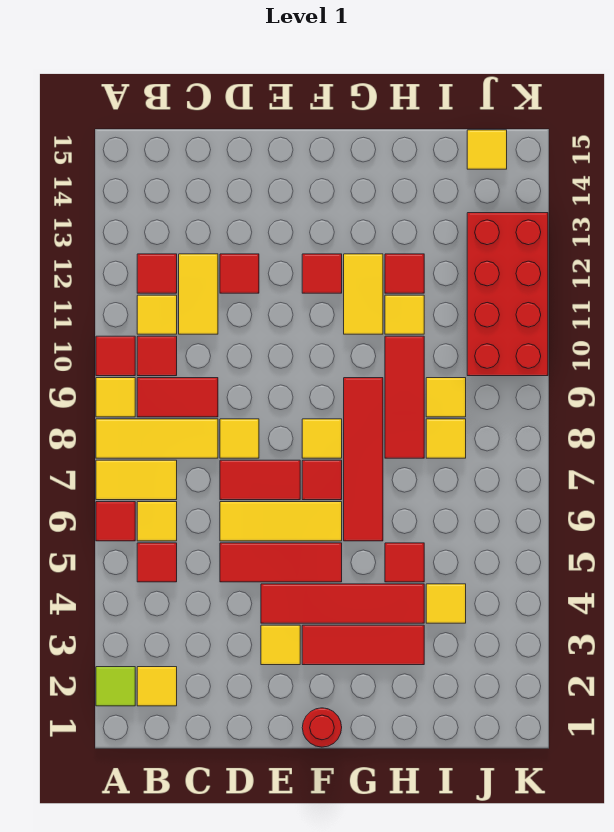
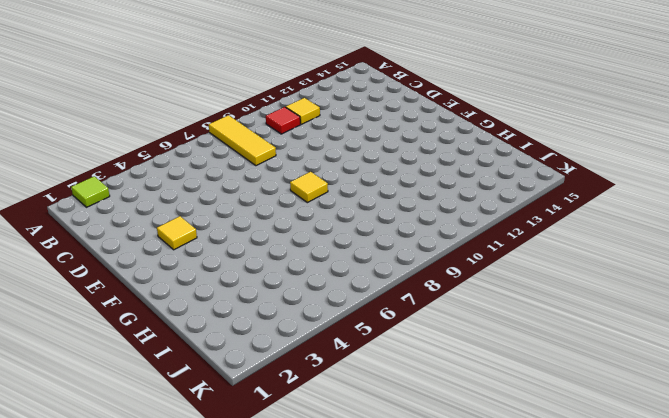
none -> red 1x1 tile [96,502,135,541]
none -> yellow 1x2 tile [96,460,177,500]
none -> yellow 1x1 tile [96,378,135,417]
none -> red 1x1 tile [96,336,135,376]

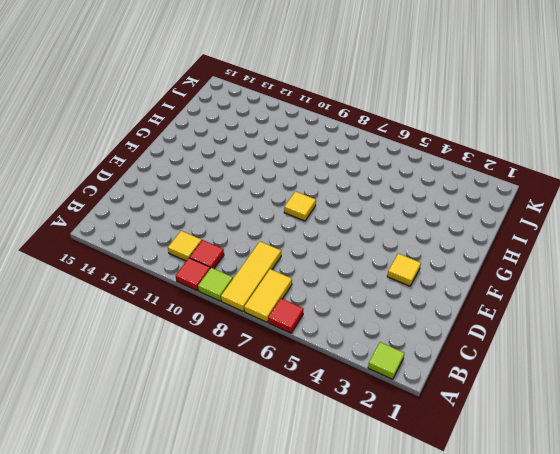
lime 1x1 tile [198,268,233,301] -> yellow 1x1 tile [96,378,135,417]
none -> yellow 1x1 tile [137,667,177,706]
none -> red 1x1 tile [137,543,177,582]
none -> yellow 1x1 tile [137,502,177,541]
none -> red 1x2 tile [137,378,218,417]

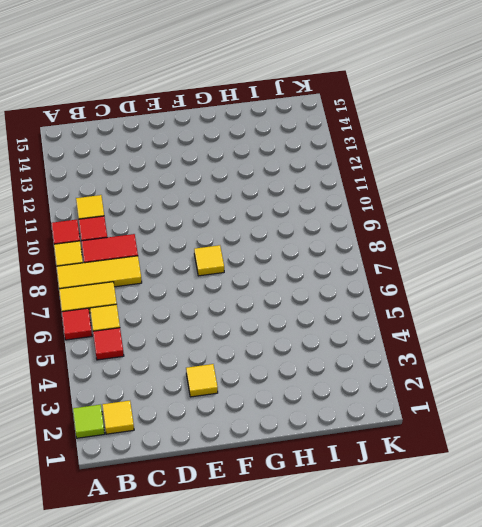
none -> red 1x1 tile [137,254,177,293]
none -> yellow 1x2 tile [179,254,218,334]
none -> red 1x3 tile [220,543,342,582]
none -> yellow 1x3 tile [220,502,342,541]

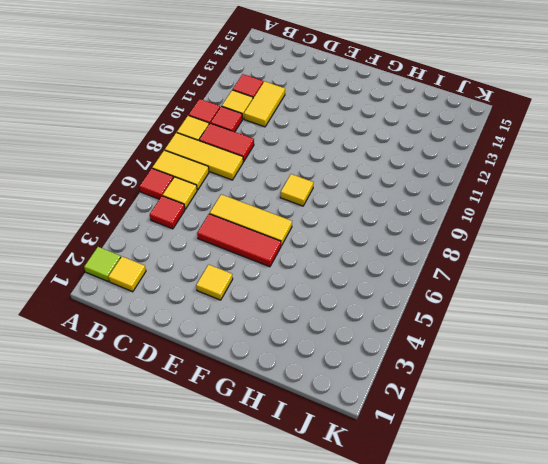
none -> red 1x2 tile [220,460,300,500]
none -> yellow 1x1 tile [220,419,259,458]
none -> red 1x1 tile [220,254,259,293]
none -> red 1x4 tile [261,584,424,623]

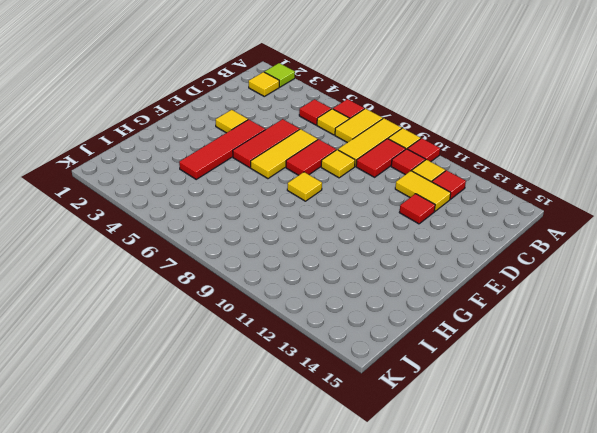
none -> red 1x1 round brick [302,708,342,747]
none -> red 1x3 tile [302,625,424,665]
none -> red 1x1 tile [302,460,342,500]
none -> red 1x1 tile [302,254,342,293]

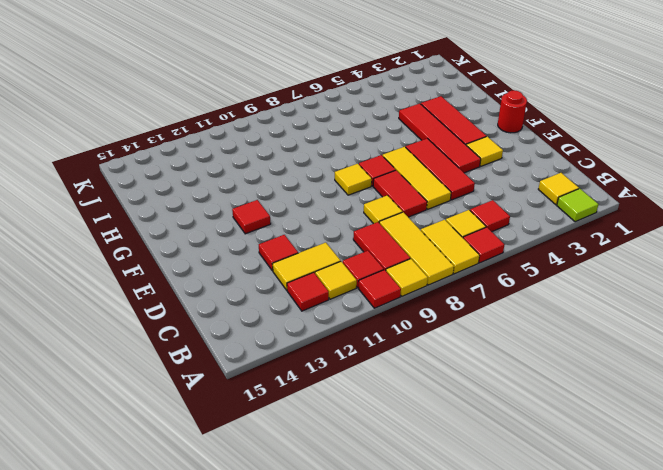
none -> red 1x4 tile [344,378,383,541]
none -> yellow 1x2 tile [344,254,383,334]
none -> red 1x1 tile [385,543,424,582]
none -> red 1x3 tile [385,336,424,458]

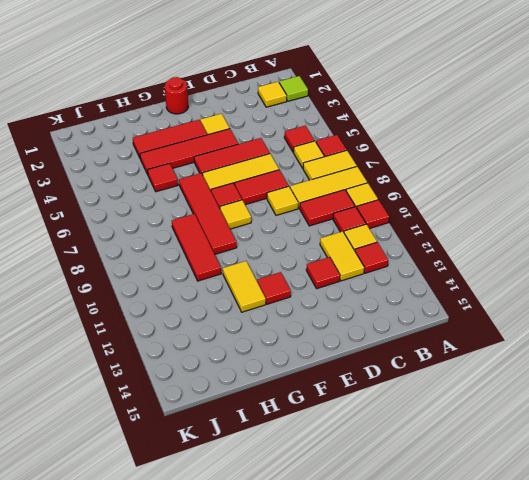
none -> yellow 1x1 tile [385,295,424,334]
none -> red 1x1 tile [385,254,424,293]
none -> yellow 1x1 tile [426,584,466,623]
none -> yellow 1x1 tile [426,419,466,458]

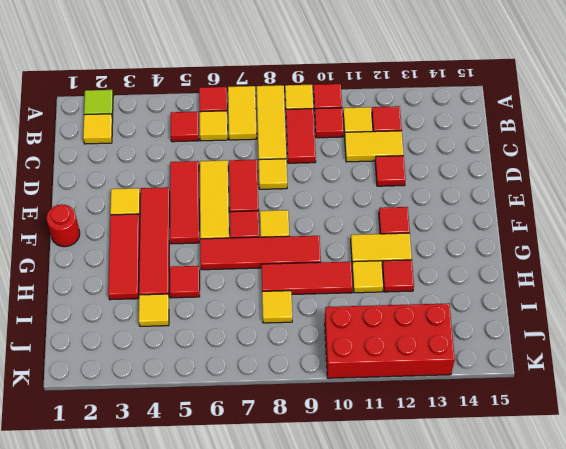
none -> yellow 1x1 tile [426,378,466,417]
none -> yellow 1x1 tile [467,130,507,169]

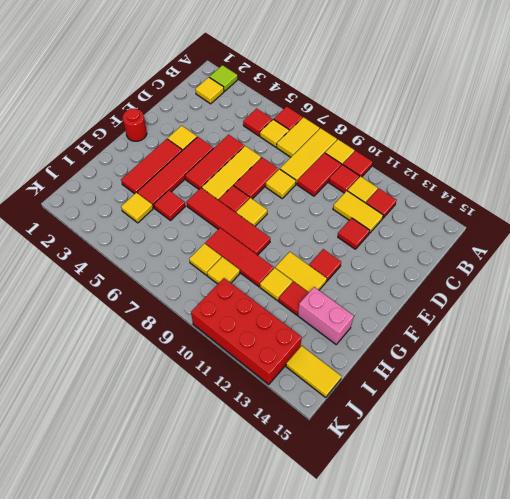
pink 1x2 brick [298,287,354,344] -> none
yellow 1x2 tile [286,346,341,397] -> yellow 1x1 tile [467,130,507,169]

